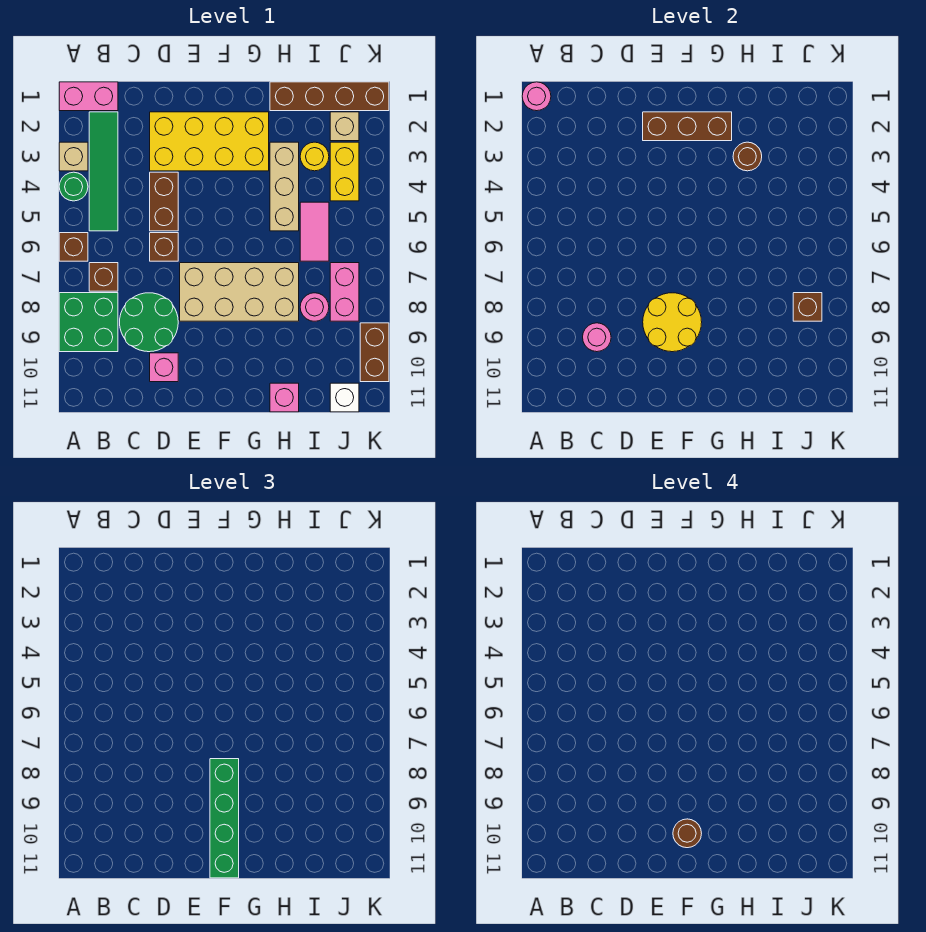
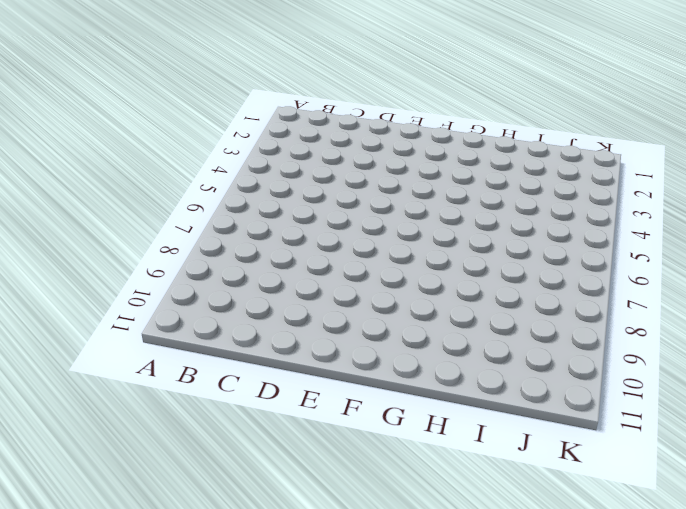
none -> pink 1x2 brick [59,82,118,111]
none -> tan 1x1 brick [59,142,88,171]
none -> green 1x1 round brick [59,172,88,201]
none -> brown 1x1 brick [59,233,88,261]

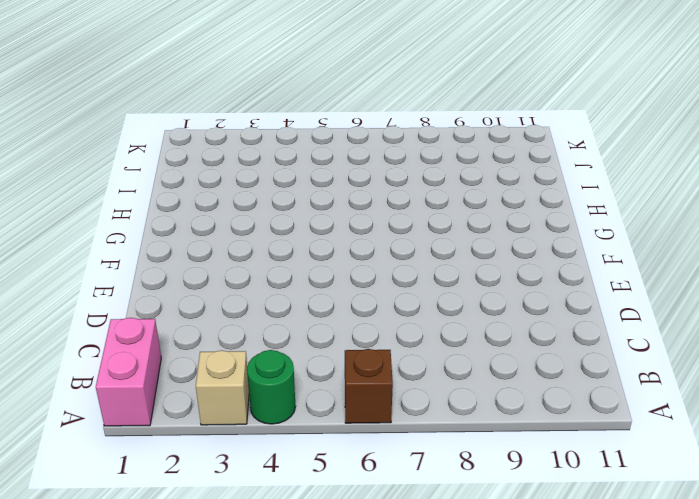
none -> green 2x2 brick [59,293,118,352]
none -> green 1x4 tile [89,112,118,231]
none -> brown 1x1 brick [89,263,118,291]
none -> green 2x2 round brick [120,293,178,352]

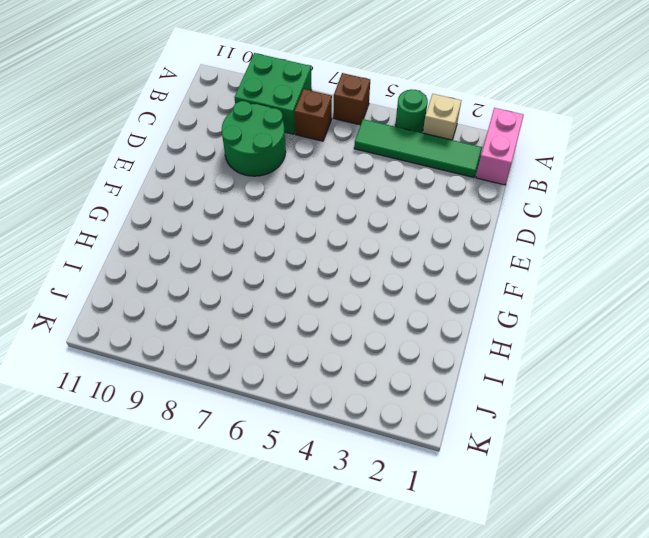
none -> yellow 2x4 brick [150,112,269,171]
none -> brown 1x2 brick [150,172,178,231]
none -> brown 1x1 brick [150,233,178,261]
none -> pink 1x1 brick [150,353,178,382]

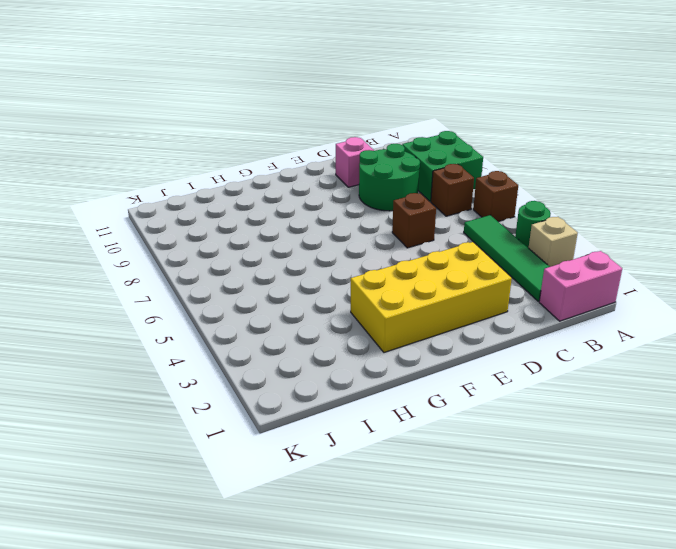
none -> brown 1x2 brick [150,172,178,231]
none -> tan 2x4 brick [180,263,299,321]
none -> brown 1x4 brick [270,82,389,111]
none -> tan 1x3 brick [270,142,299,231]

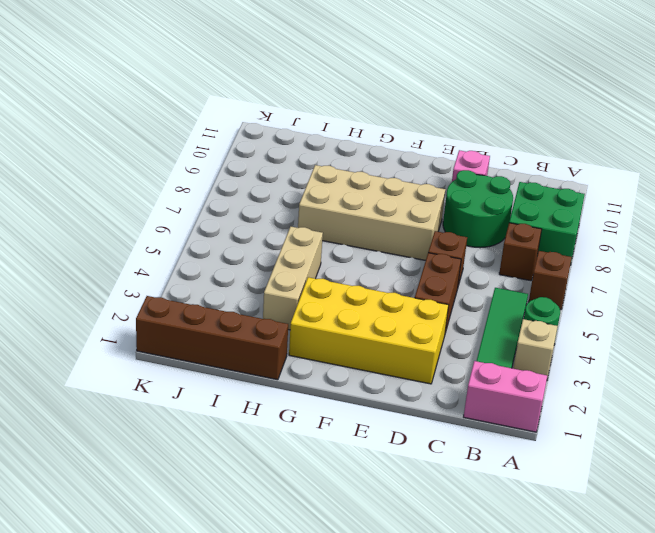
none -> pink 1x1 brick [270,383,299,412]
none -> yellow 1x1 round brick [300,142,329,171]
none -> pink 1x2 tile [300,202,329,261]
none -> pink 1x1 round brick [300,293,329,321]

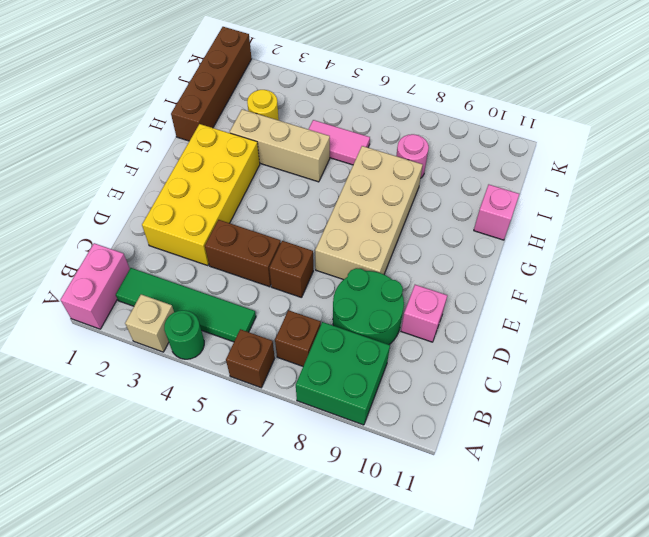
none -> tan 1x1 brick [330,112,359,141]
none -> yellow 1x2 brick [330,142,359,201]
none -> pink 1x2 brick [330,263,359,321]
none -> white 1x1 brick [330,383,359,412]

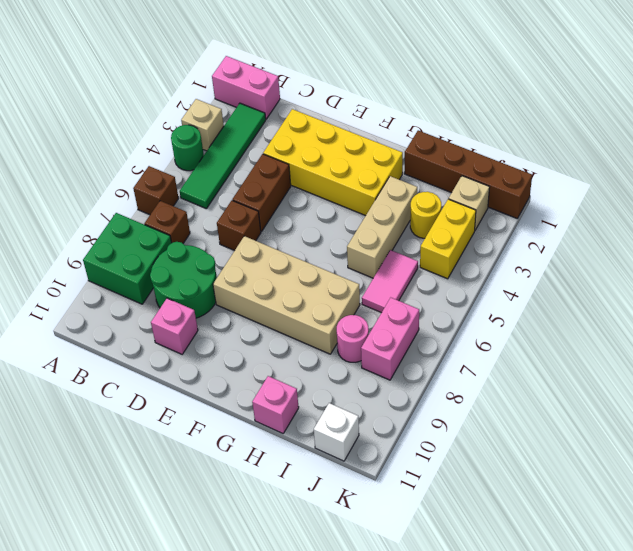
none -> brown 1x2 brick [360,323,389,382]
none -> pink 1x1 round brick [522,82,551,111]
none -> pink 1x1 round brick [583,323,611,352]
none -> brown 1x3 brick [643,112,732,141]

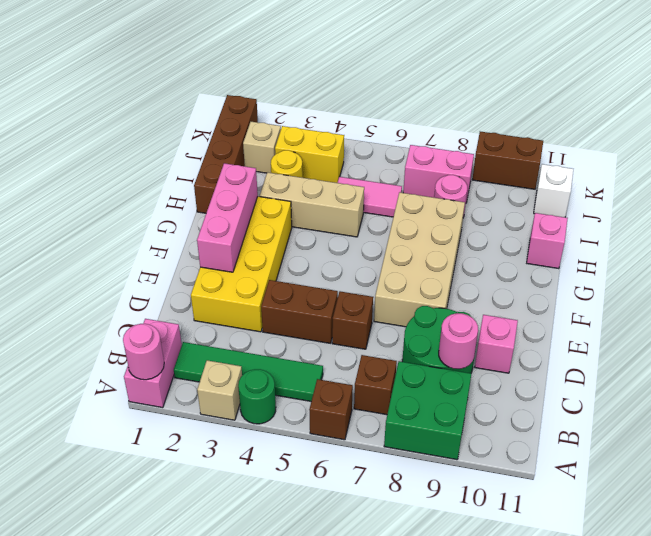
pink 1x3 brick [197,163,258,272] -> brown 1x3 brick [643,112,732,141]
none -> yellow 2x2 round brick [643,293,702,352]
none -> brown 1x1 round brick [733,142,762,171]
none -> brown 1x1 brick [793,293,822,321]
none -> green 1x4 brick [210,759,239,878]

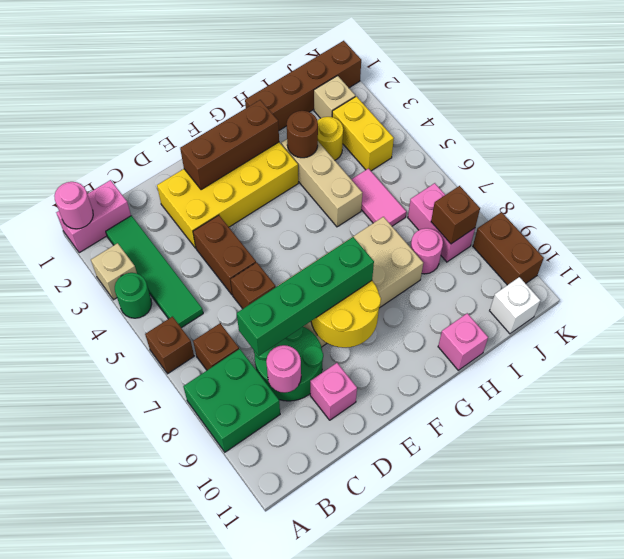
green 1x4 brick [237,237,374,356] -> green 1x4 brick turned to [210,759,239,878]
none -> brown 1x1 round brick [673,819,702,848]

